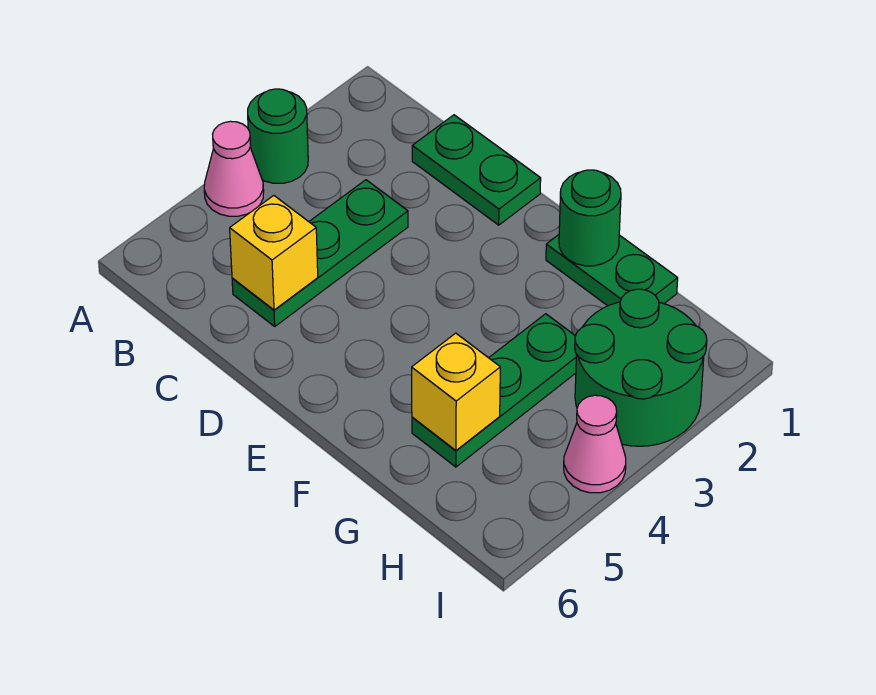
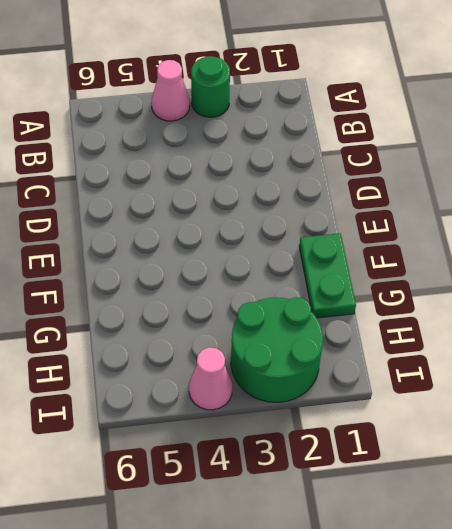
none -> green 1x2 plate [412,115,541,225]
none -> green 1x3 plate [232,180,408,326]

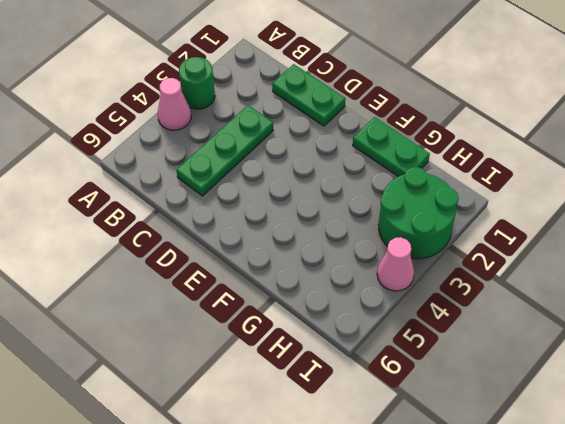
none -> green 1x3 plate [412,314,577,467]
none -> yellow 1x1 brick [230,196,318,310]

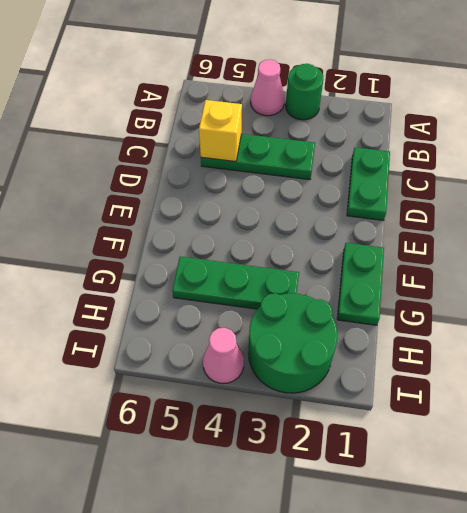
none -> green 1x1 round brick [559,170,621,266]
none -> yellow 1x1 brick [412,333,500,450]

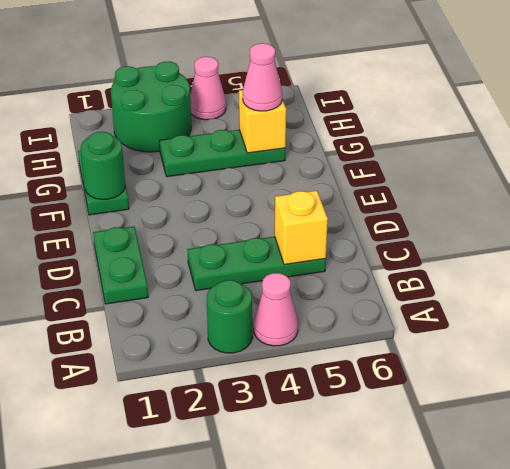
pink 1x1 cone [243,43,282,111] -> none

